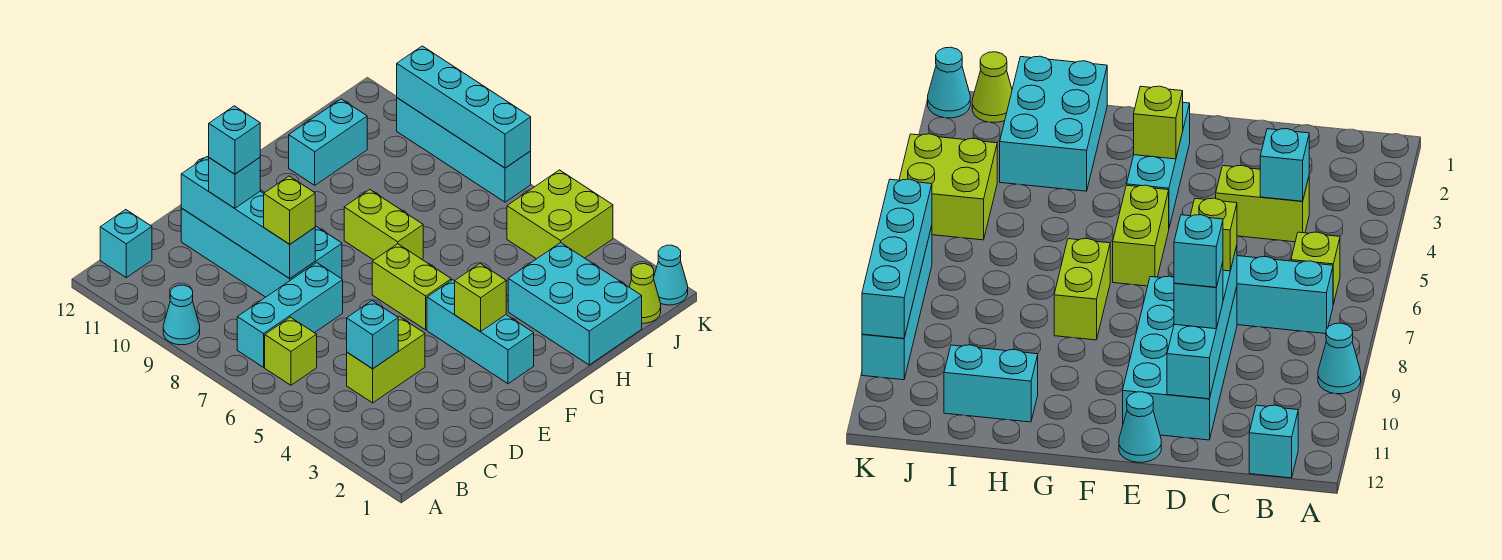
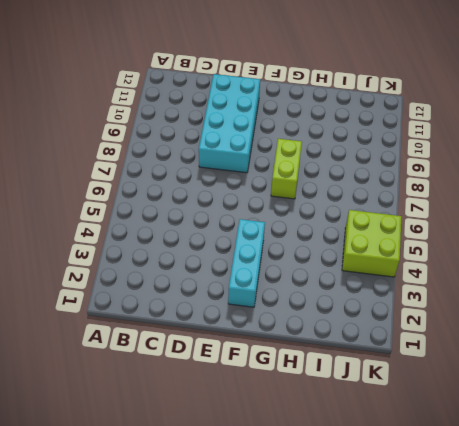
none -> cyan 1x1 cone [163,285,200,345]
none -> lime 1x1 brick [265,317,317,385]
none -> cyan 1x3 brick [237,263,343,367]

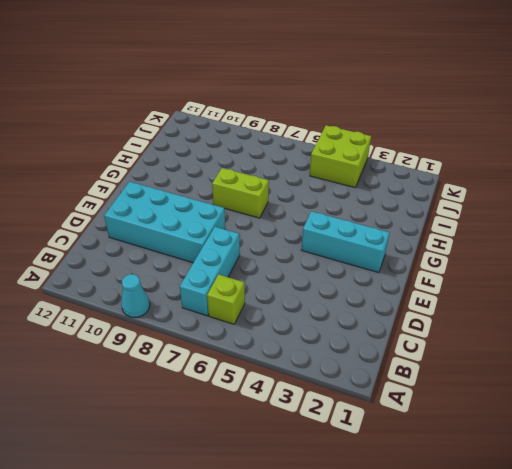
none -> cyan 1x1 brick [100,210,152,277]
none -> lime 1x2 brick [347,317,425,403]
none -> cyan 1x1 cone [1119,392,1161,462]

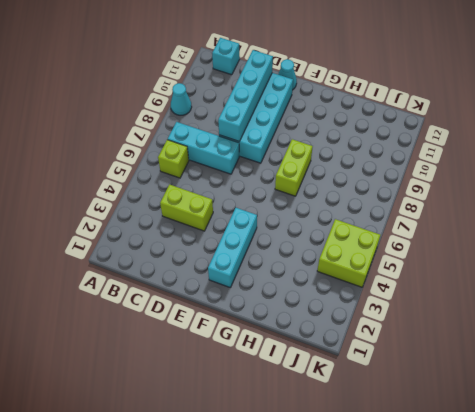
none -> lime 1x2 brick [372,244,451,330]
none -> cyan 2x3 brick [508,243,642,365]
none -> cyan 1x2 brick [289,99,367,185]

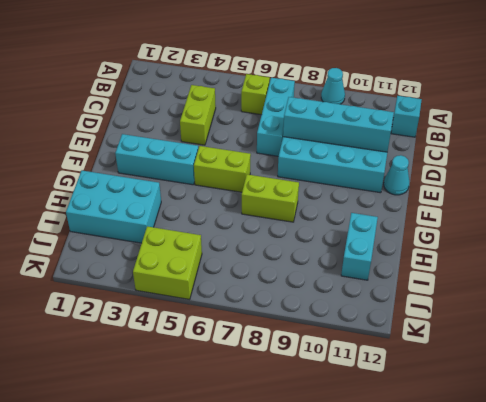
none -> lime 1x1 cone [629,264,661,323]
none -> cyan 1x1 cone [654,245,688,305]
none -> cyan 1x4 brick [397,98,531,202]

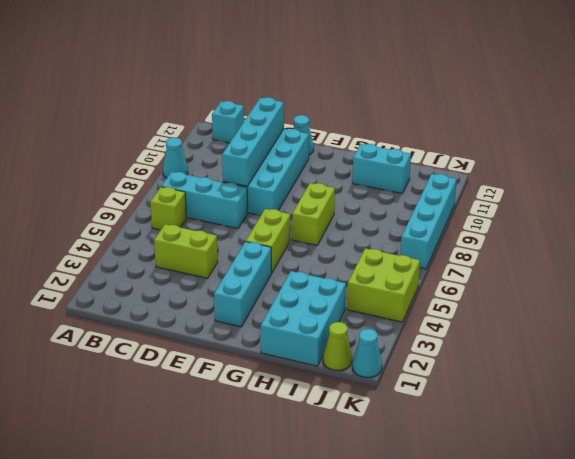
none -> cyan 1x1 brick [347,301,398,369]
none -> lime 1x1 brick [455,264,506,332]
none -> cyan 1x4 brick [397,46,531,168]

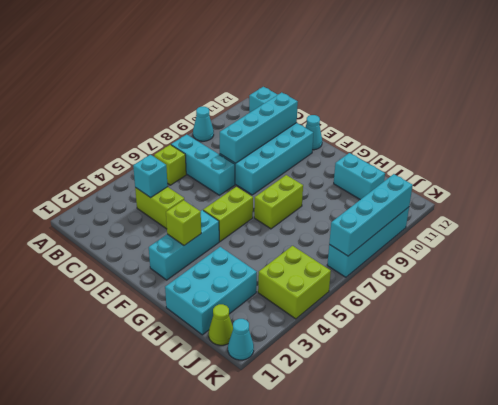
none -> lime 1x1 brick [264,176,315,244]
none -> cyan 1x1 brick [209,158,260,208]
none -> cyan 1x1 brick [209,106,260,174]

